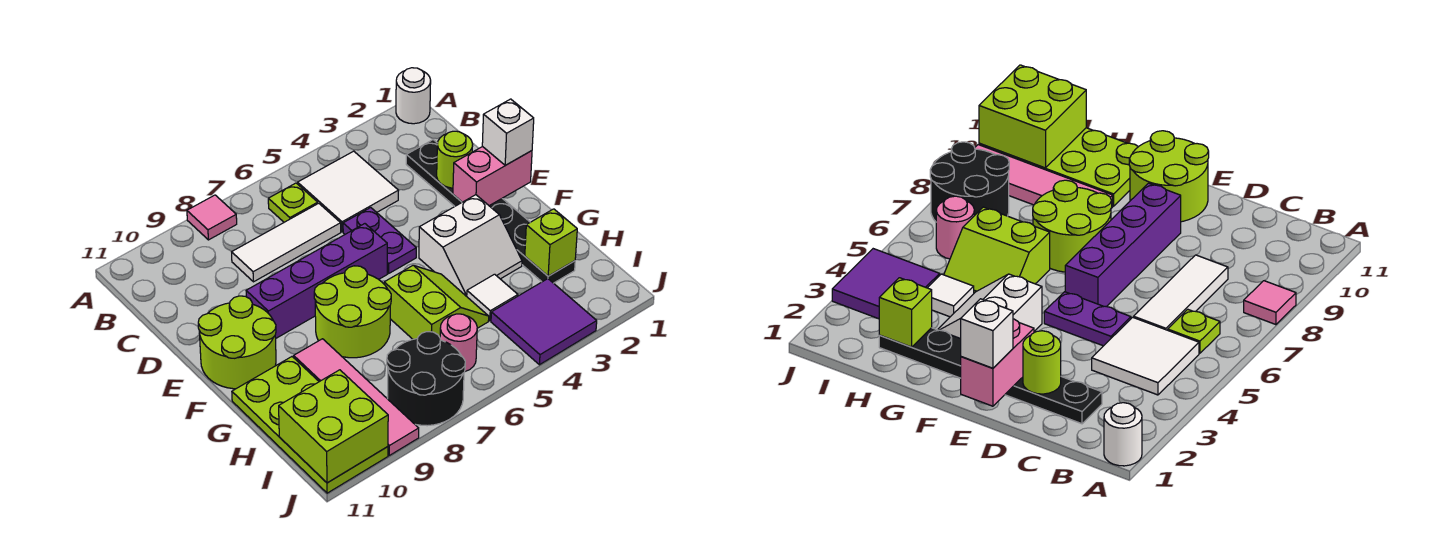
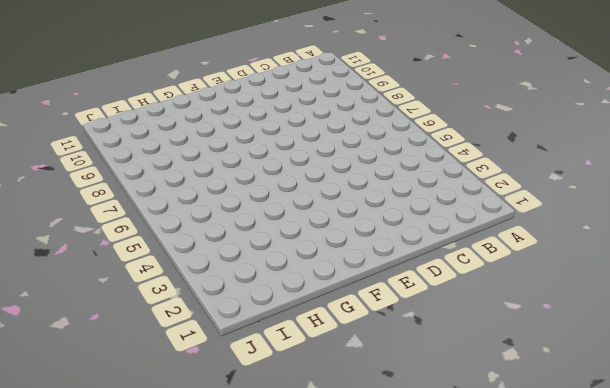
none -> white 1x1 round brick [396,68,431,124]
none -> pink 1x1 tile [187,195,237,240]
none -> white 2x2 tile [298,151,399,232]

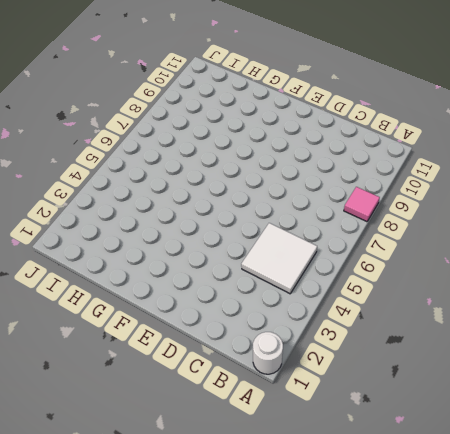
none -> lime 1x1 plate [268,183,318,222]
none -> black 1x6 plate [406,140,575,283]
none -> white 1x3 tile [232,203,341,282]

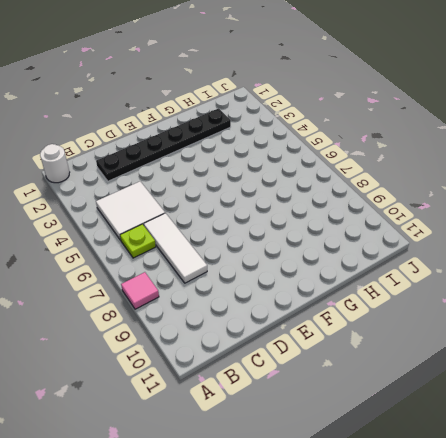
none -> purple 1x2 plate [343,208,416,273]
none -> purple 1x4 brick [246,224,387,338]
none -> lime 2x2 round brick [198,296,276,389]

